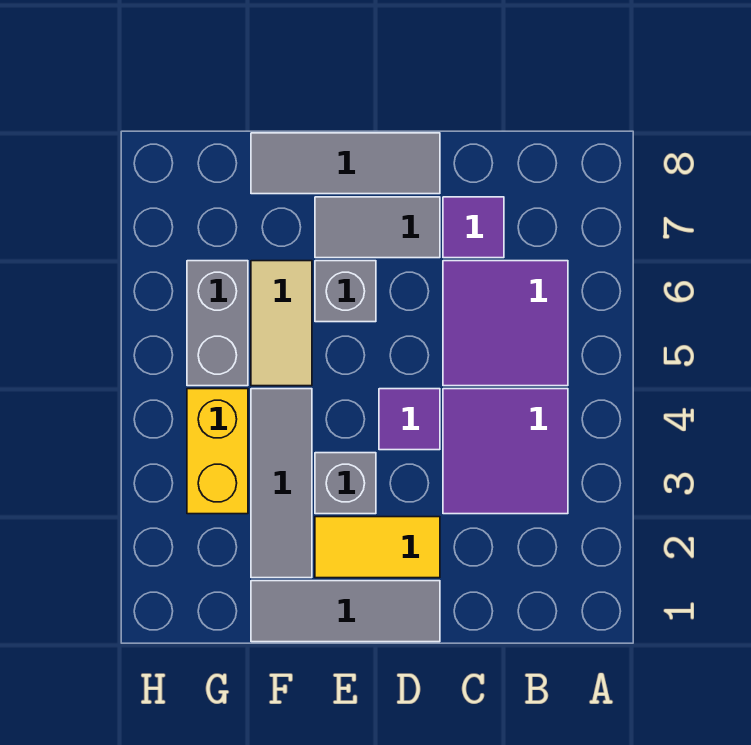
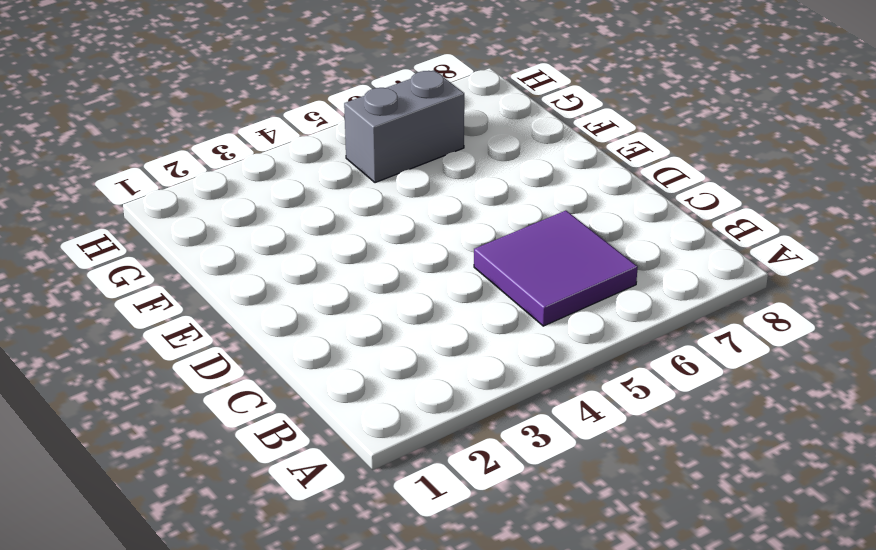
none -> purple 2x2 tile [443,389,568,514]
none -> purple 1x1 tile [443,197,504,258]
none -> grey 1x3 tile [251,581,440,642]

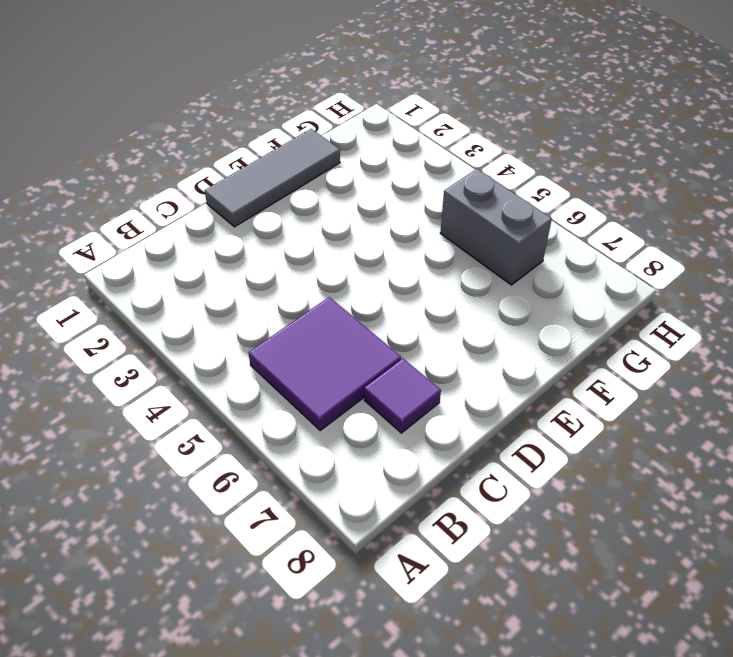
none -> purple 2x2 tile [443,389,568,514]
none -> yellow 1x2 tile [315,517,440,578]
none -> purple 1x1 tile [379,389,440,450]

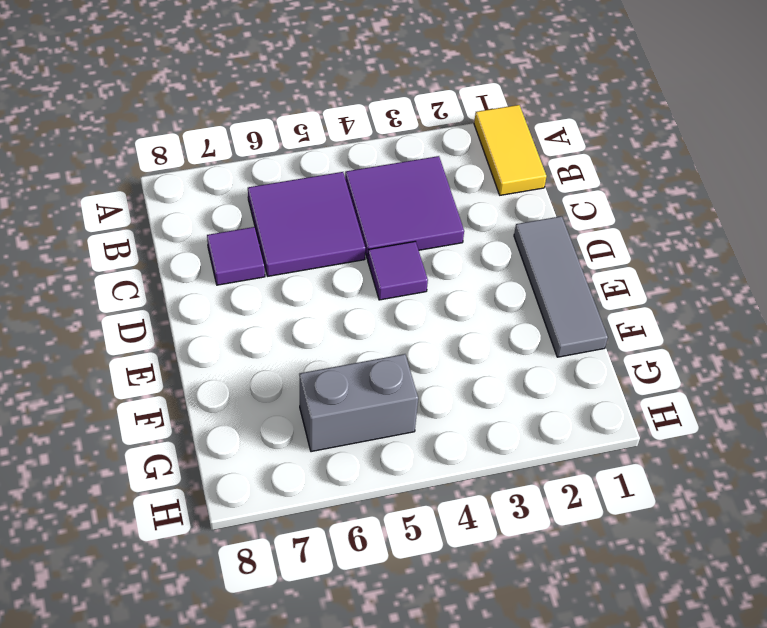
yellow 1x2 tile [474,105,547,195] -> yellow 1x2 tile moved to [315,517,440,578]
none -> grey 1x2 tile [315,197,440,258]
none -> grey 1x3 tile [251,133,440,194]
none -> grey 1x1 brick [315,453,376,514]

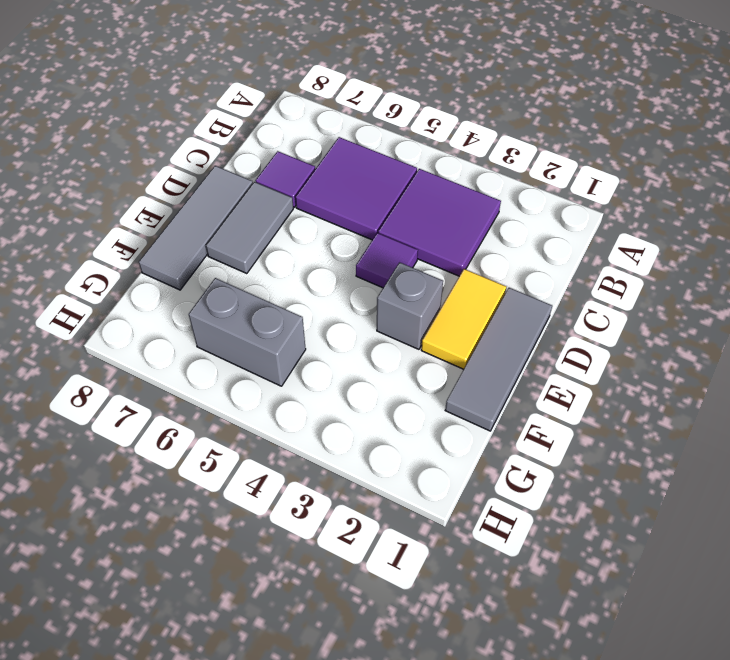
none -> grey 1x1 brick [315,261,376,322]
none -> grey 1x3 tile [251,389,312,578]
none -> tan 1x2 tile [251,261,312,386]

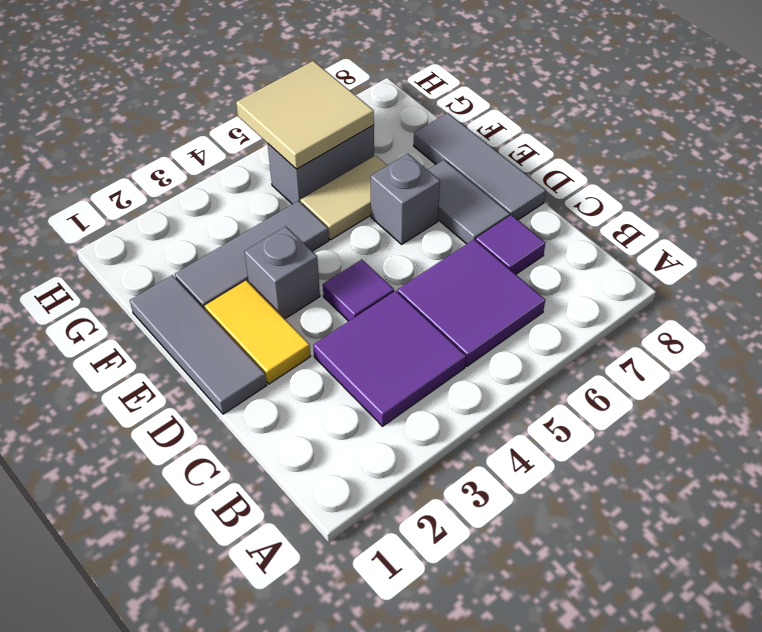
tan 2x2 tile [236,61,374,169] -> none
none -> yellow 1x2 brick [187,389,248,514]

